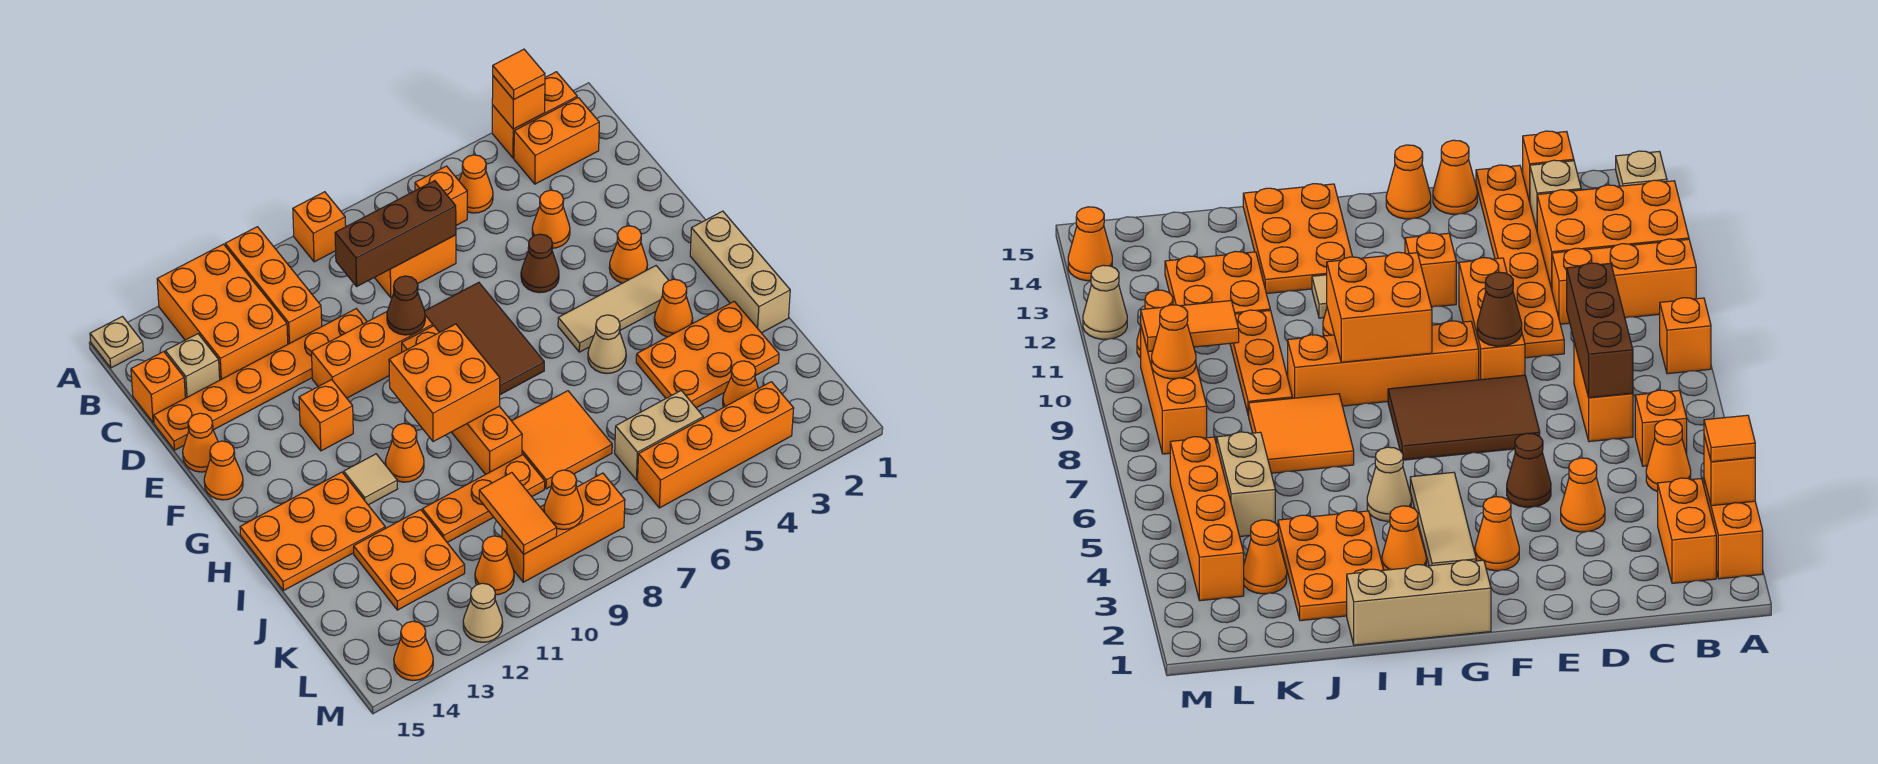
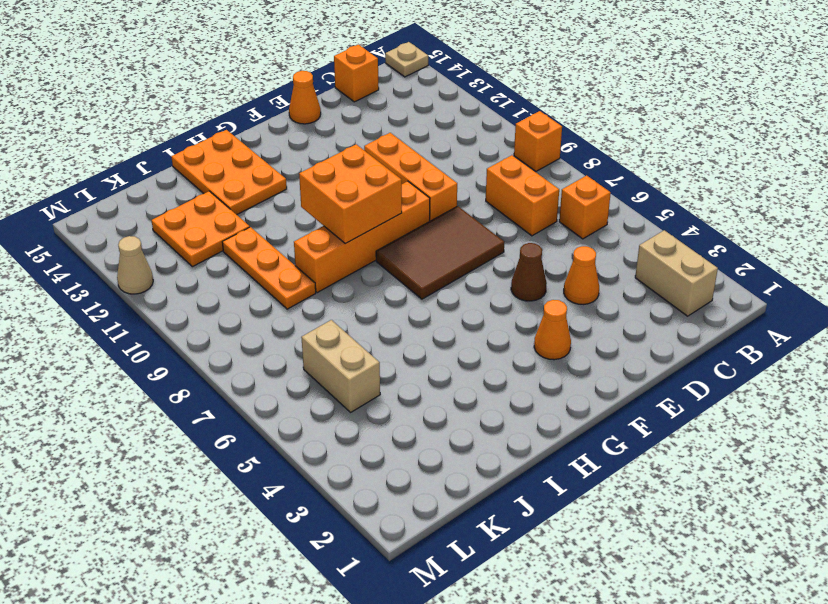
tan 1x2 brick [635,230,718,316] -> orange 1x2 brick [514,98,599,184]
none -> orange 1x2 brick [492,72,577,158]
none -> orange 1x3 brick [225,227,322,344]
none -> orange 2x3 brick [157,244,288,380]
none -> orange 1x1 cone [459,155,493,213]

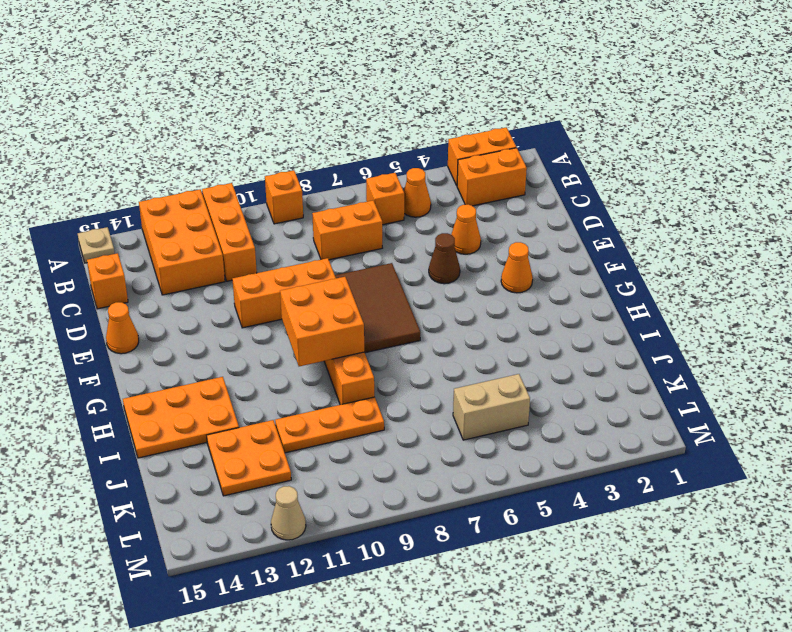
none -> tan 1x1 brick [165,334,220,398]
none -> orange 1x6 plate [154,309,367,450]
none -> orange 1x1 brick [299,380,353,451]
none -> orange 1x1 cone [204,441,243,500]

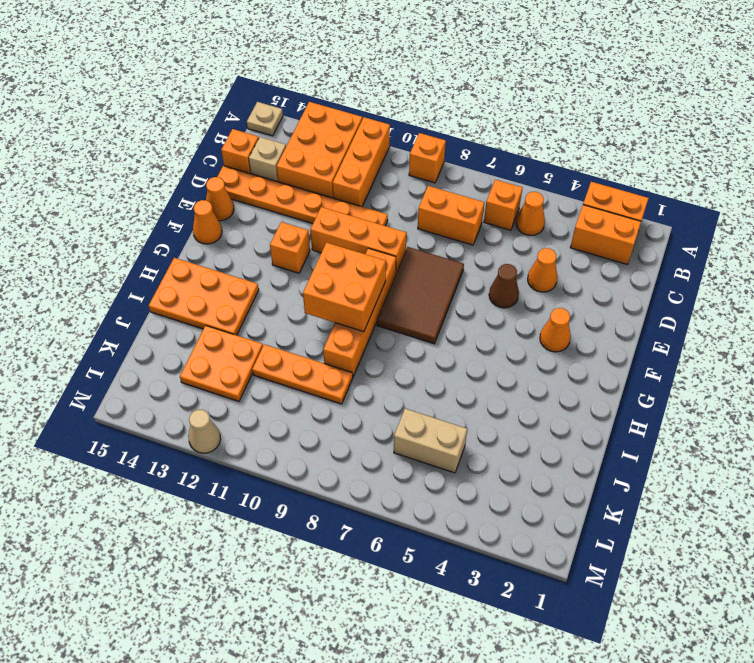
none -> tan 1x3 brick [690,211,790,333]
none -> tan 1x3 tile [558,266,669,352]
none -> orange 1x1 cone [654,279,693,337]
none -> tan 1x1 cone [588,315,626,374]

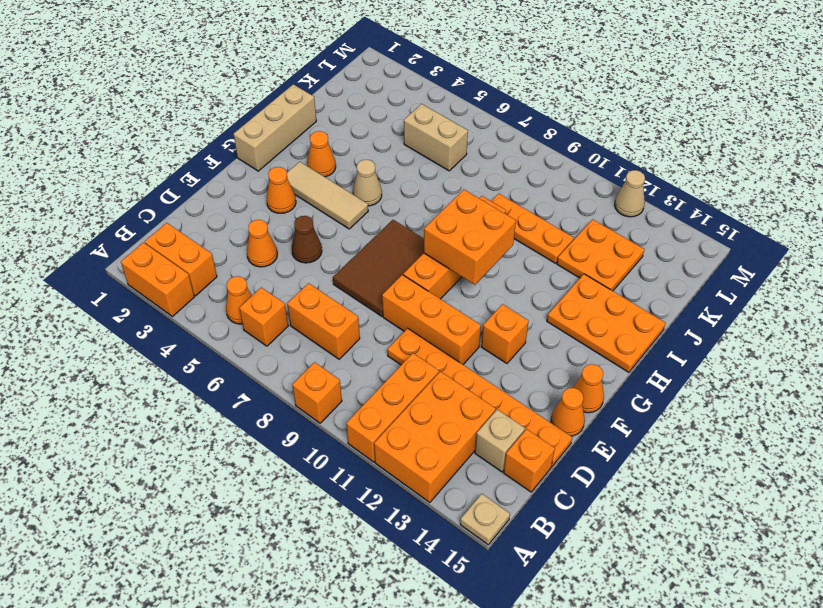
none -> orange 1x1 cone [385,423,424,482]
none -> tan 1x1 tile [344,454,397,505]
none -> orange 2x3 plate [636,301,779,408]
none -> orange 2x2 tile [512,391,612,489]

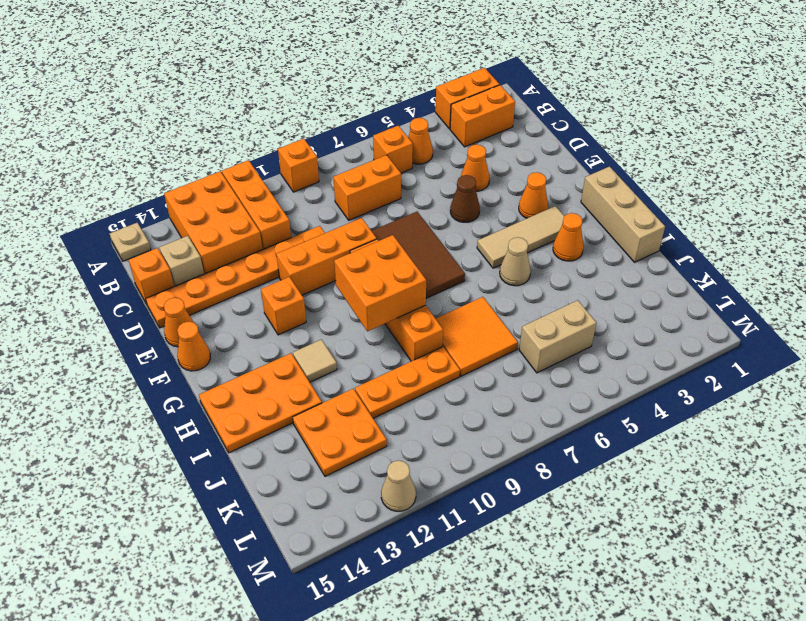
none -> orange 1x1 cone [385,423,424,482]
none -> orange 2x3 plate [636,301,779,408]
none -> orange 1x1 cone [723,361,758,407]
none -> orange 1x4 brick [638,382,794,508]

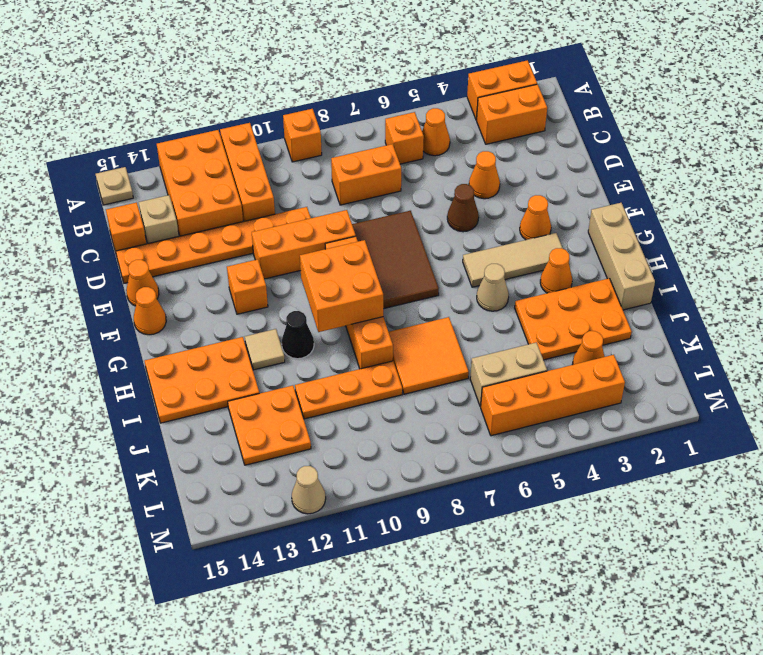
black 1x1 cone [282,311,314,359] -> orange 1x1 cone [385,423,424,482]
none -> orange 1x3 brick [502,473,625,582]
none -> orange 1x1 cone [475,536,514,595]
none -> orange 1x1 cone [394,621,433,681]
none -> orange 1x1 brick [492,76,545,129]

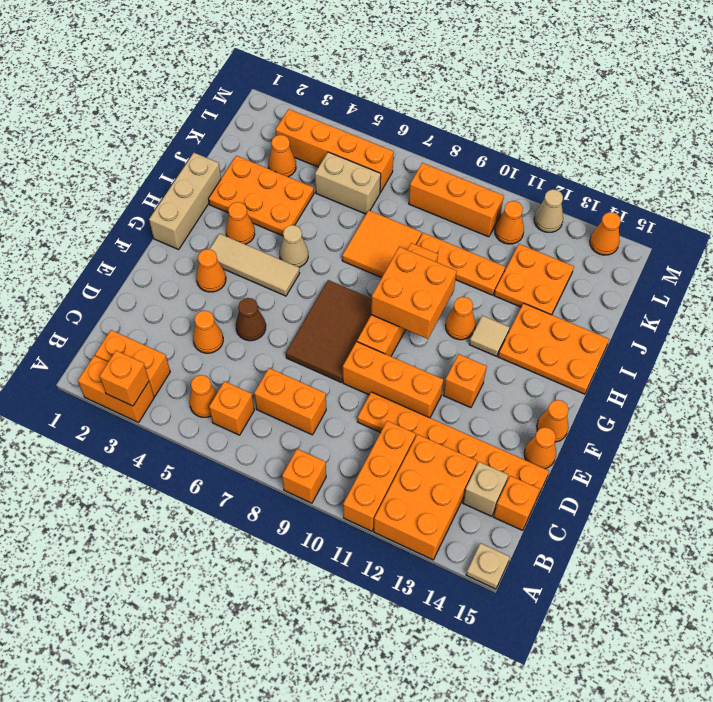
none -> brown 1x3 brick [335,181,456,286]
none -> brown 1x1 cone [387,276,425,335]
none -> orange 1x2 tile [479,473,557,554]
none -> orange 1x1 cone [544,470,583,529]

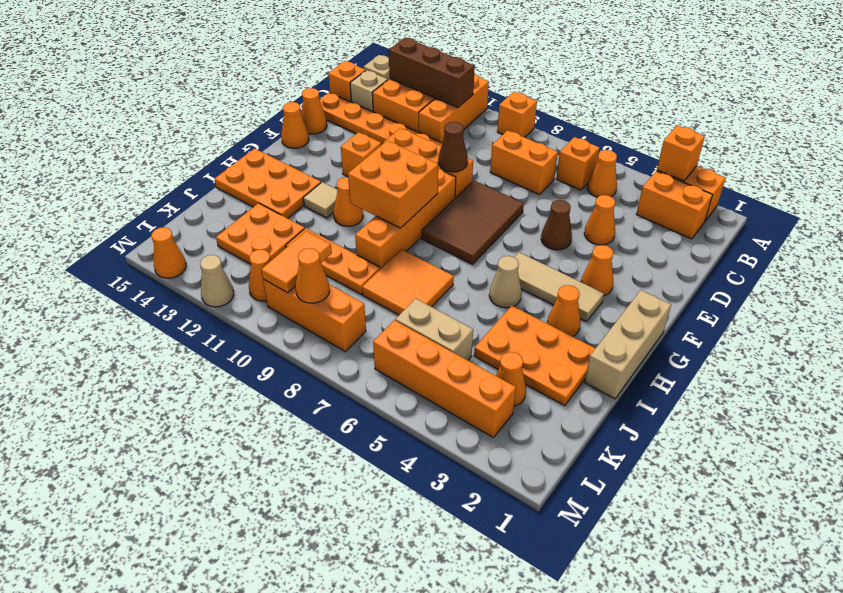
brown 1x3 brick [389,38,475,108] -> brown 1x3 brick moved to [335,181,456,286]
none -> orange 1x1 tile [493,49,545,100]

